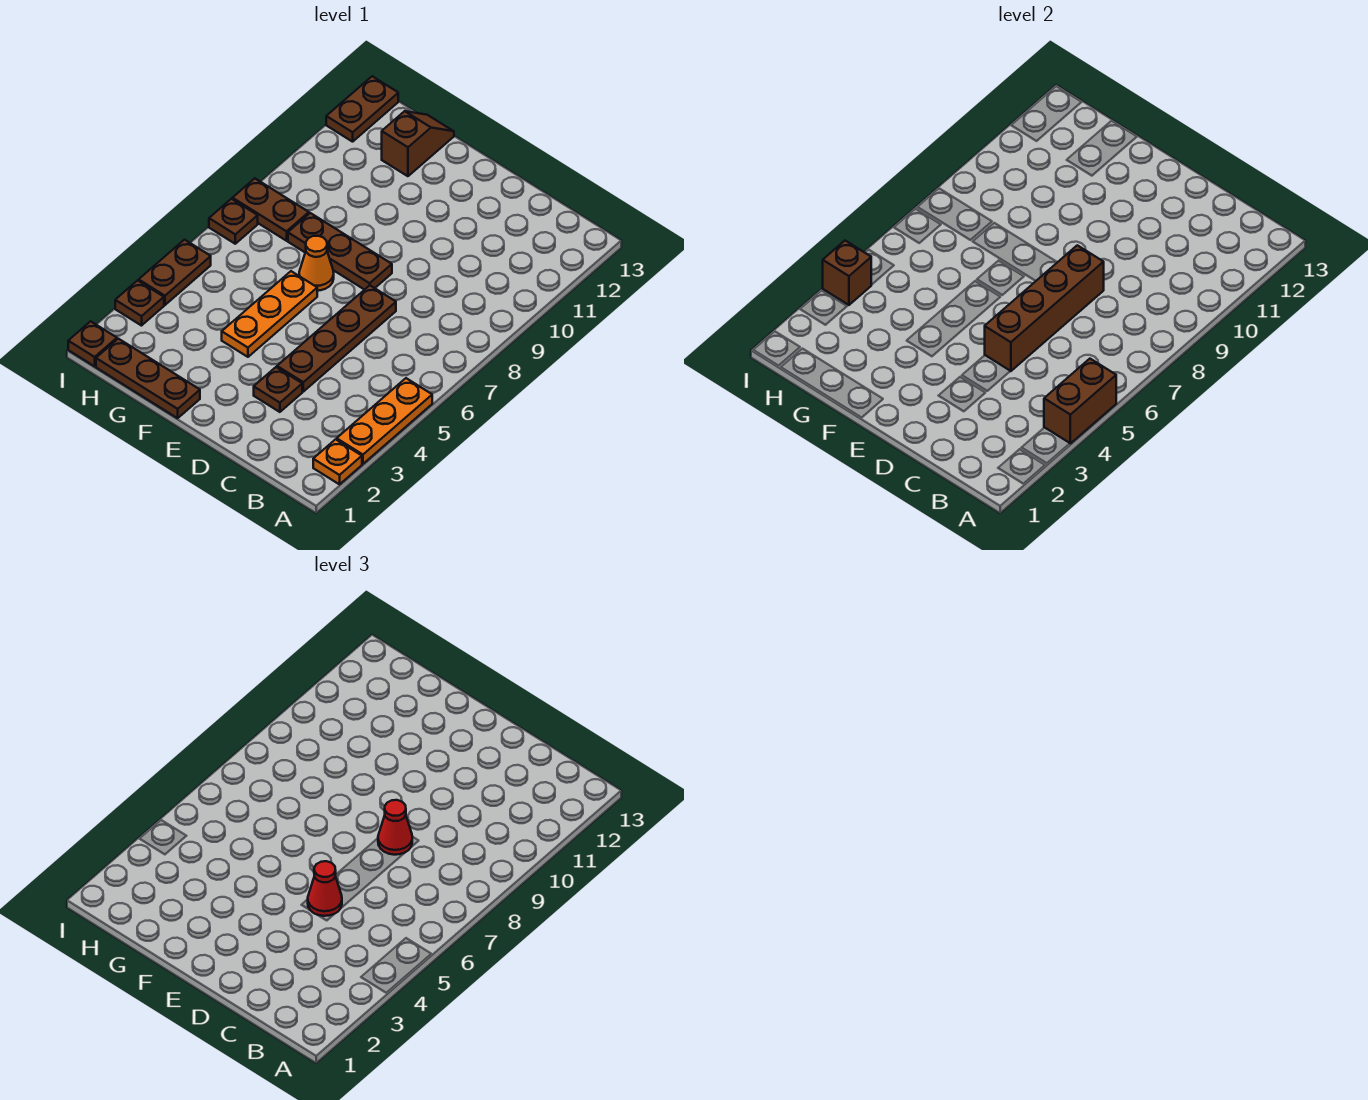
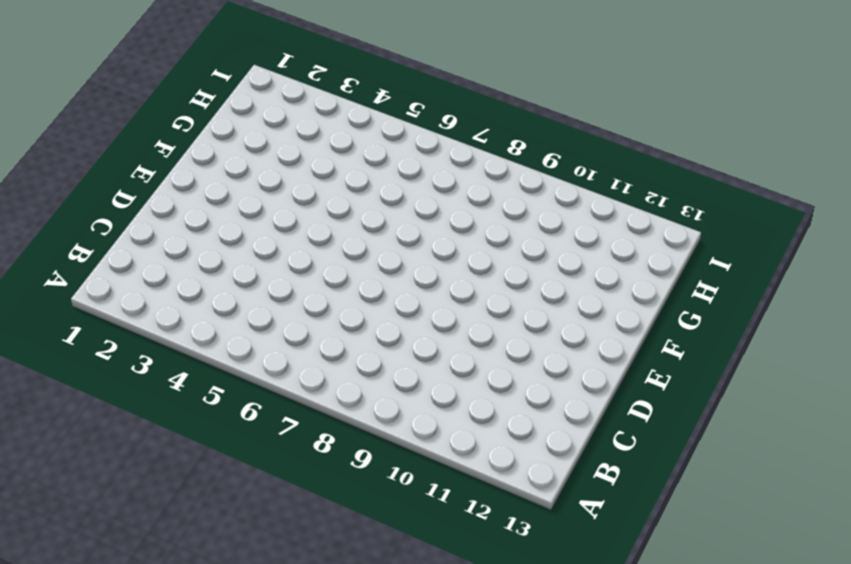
none -> orange 1x1 plate [313,439,362,484]
none -> orange 1x3 plate [337,378,432,464]
none -> brown 1x1 plate [254,367,302,412]

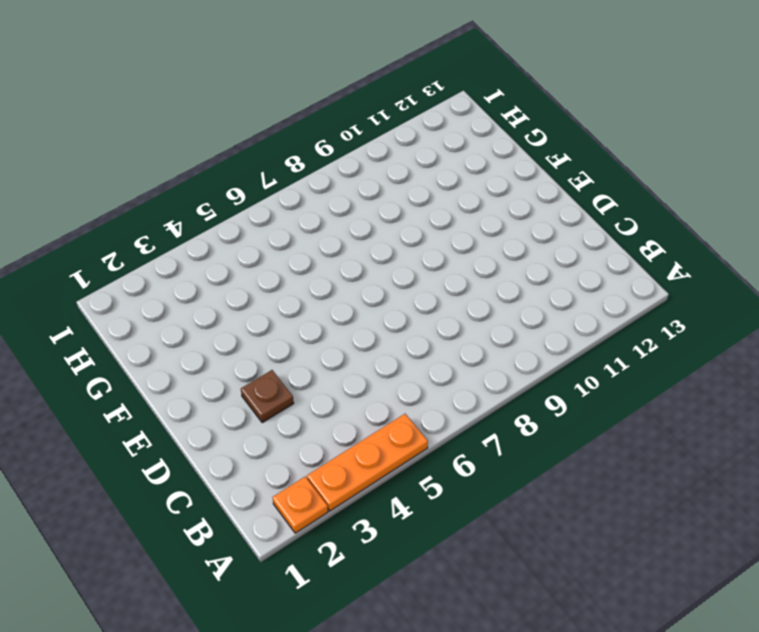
none -> brown 1x4 plate [277,285,396,392]
none -> brown 1x3 plate [288,213,392,290]
none -> brown 1x3 plate [96,339,200,418]

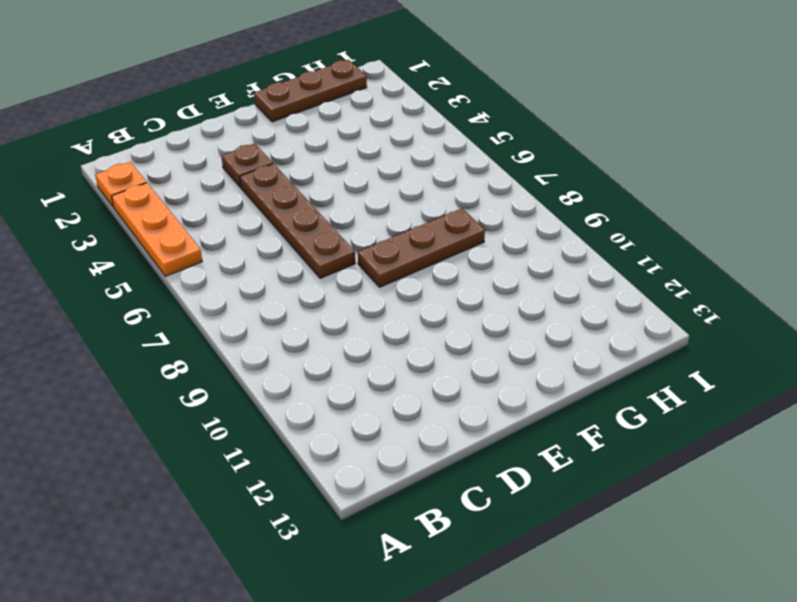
none -> orange 1x3 plate [222,271,317,357]
none -> orange 1x1 cone [299,236,334,291]
none -> brown 1x2 slope [382,111,454,176]

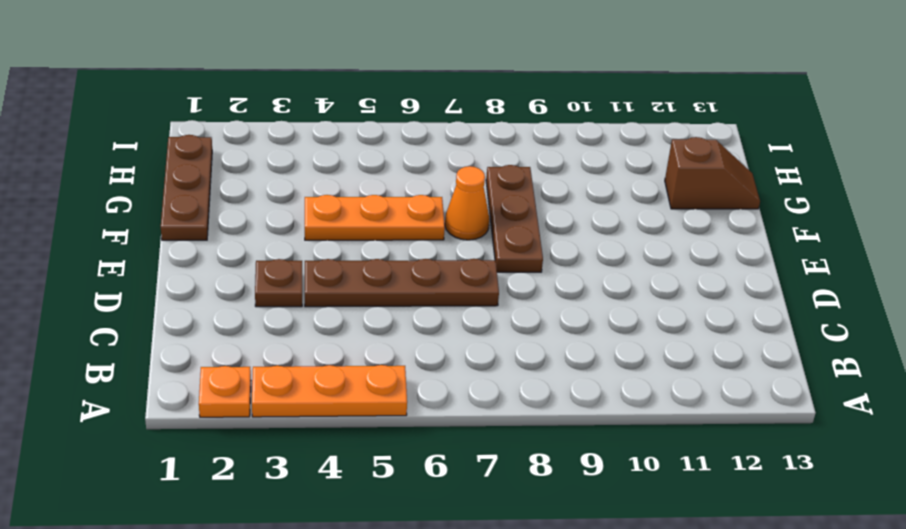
none -> brown 1x2 plate [232,178,309,241]
none -> brown 1x1 plate [68,321,117,366]
none -> brown 1x1 plate [115,281,164,326]

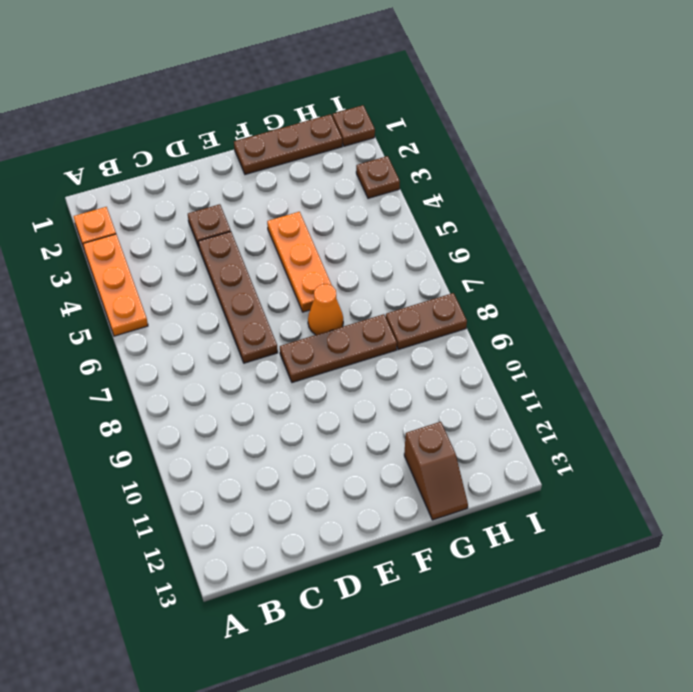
none -> brown 1x2 plate [139,240,211,305]
none -> brown 1x1 plate [209,199,258,244]
none -> brown 1x2 plate [326,76,398,142]

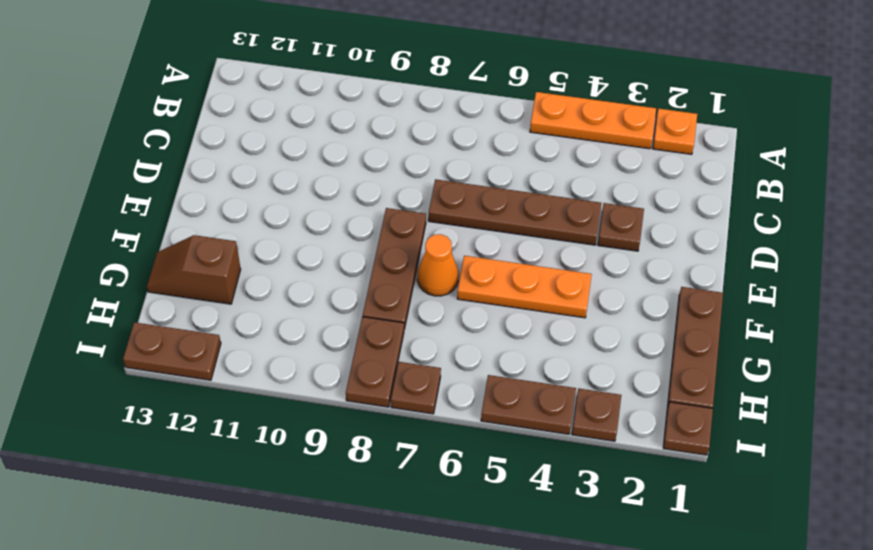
none -> brown 1x2 brick [1044,359,1116,443]
none -> brown 1x4 brick [985,245,1104,371]
none -> brown 1x1 brick [823,241,871,305]

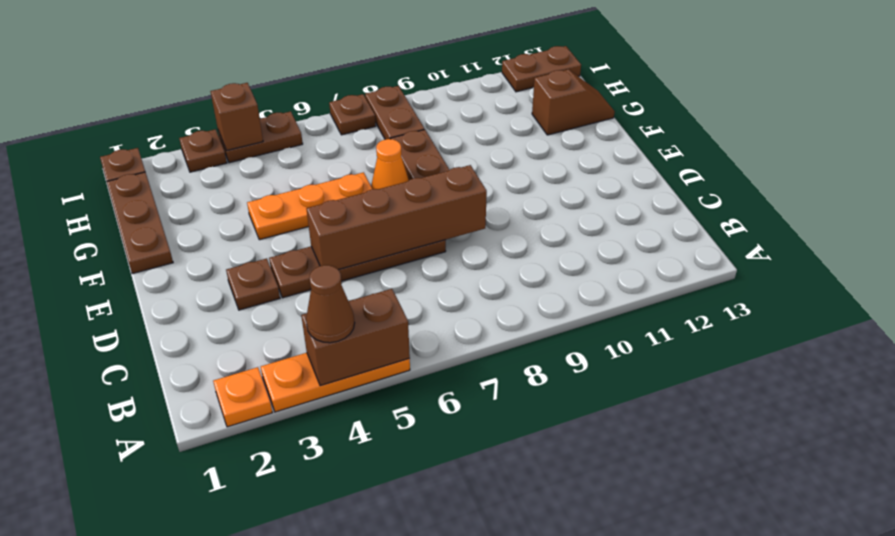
brown 1x1 cone [306,265,355,343] -> none
none -> red 1x1 cone [308,861,342,916]
none -> red 1x1 cone [378,800,412,855]

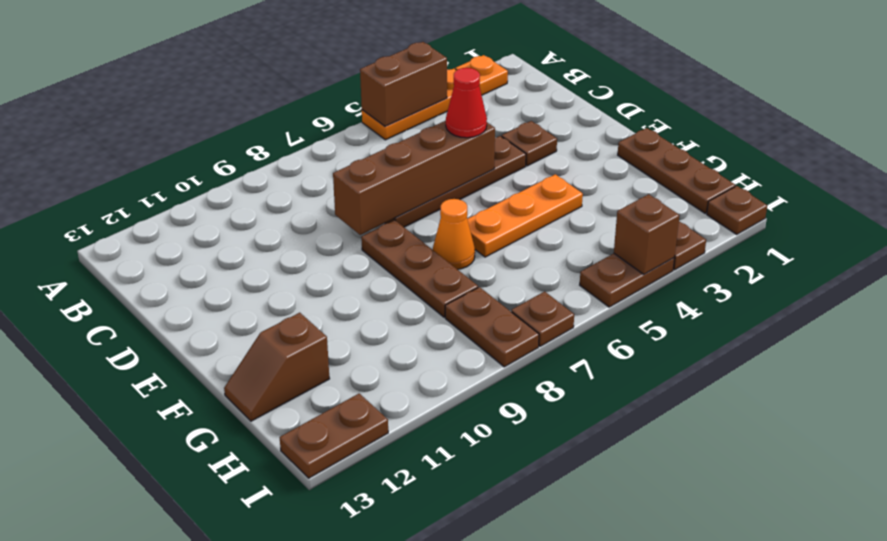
none -> red 1x1 cone [378,800,412,855]

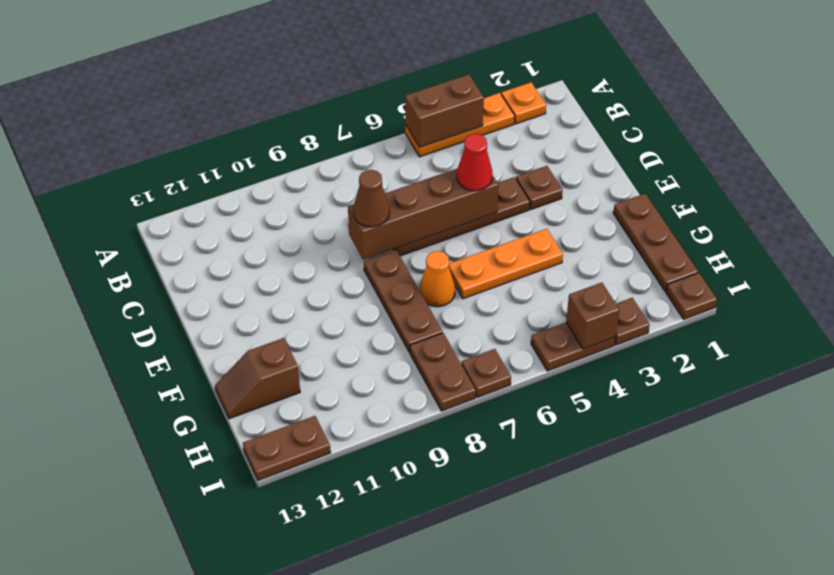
brown 1x1 cone [353,170,390,227] -> red 1x1 cone [378,800,412,855]

